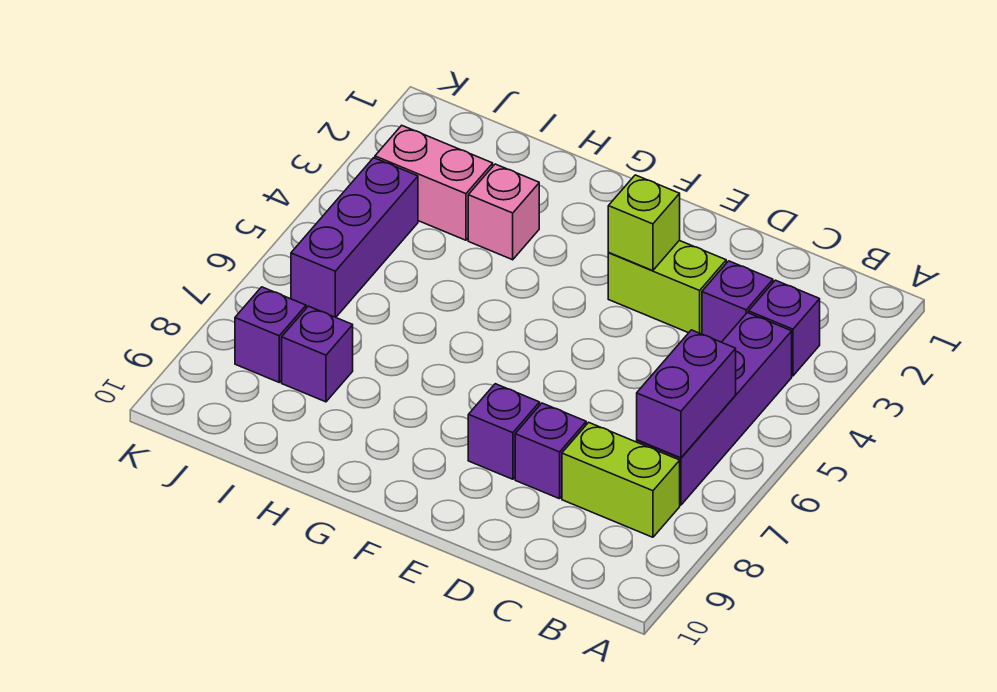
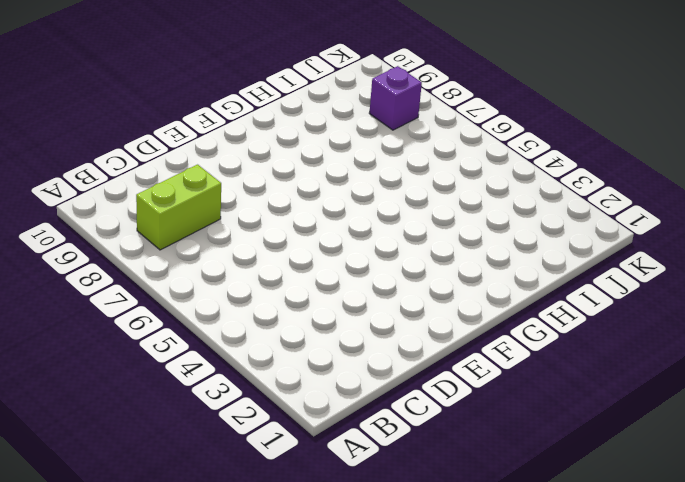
none -> purple 1x1 brick [749,280,820,376]
none -> purple 1x4 brick [637,313,792,505]
none -> purple 1x1 brick [702,261,773,342]

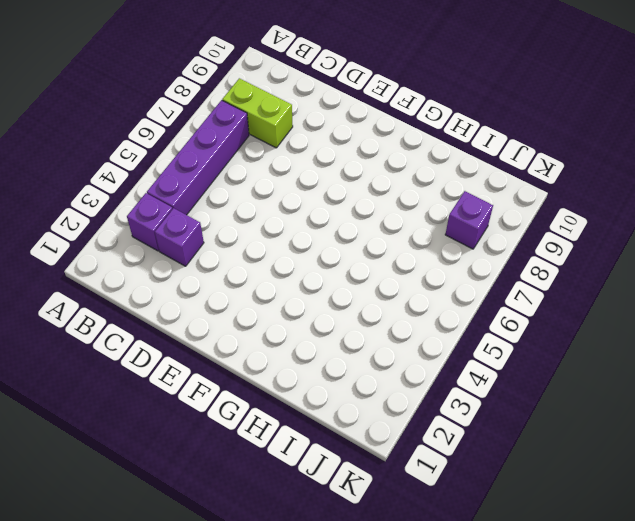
none -> lime 1x2 brick [608,240,726,334]
none -> purple 1x1 brick [515,403,586,499]
none -> purple 1x1 brick [468,384,540,479]

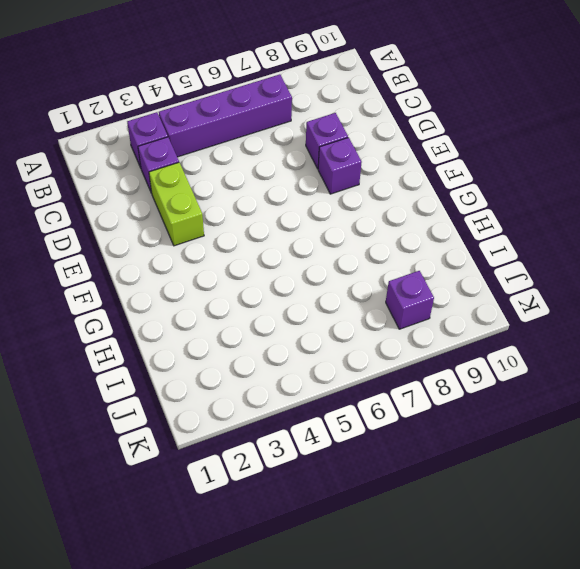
none -> lime 1x2 brick [562,422,680,537]
none -> pink 1x1 brick [468,164,539,260]
none -> pink 1x2 brick [375,125,493,240]

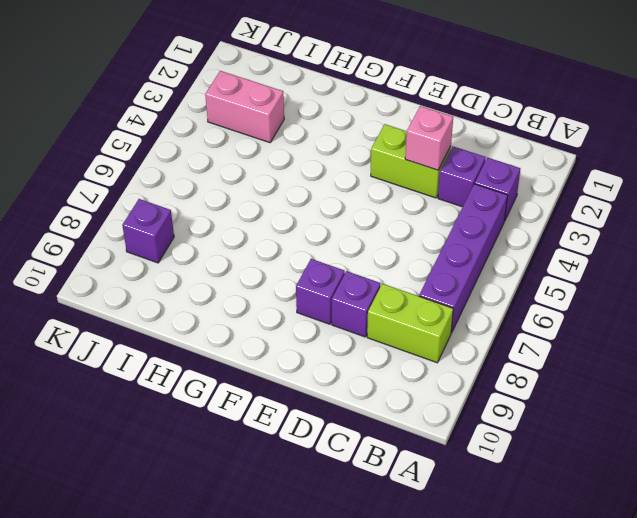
pink 1x1 brick [405,106,453,170] -> pink 1x1 brick moved to [468,164,539,260]
none -> purple 1x1 brick [282,306,353,402]
none -> purple 1x3 brick [291,158,418,317]
none -> purple 1x2 brick [637,330,736,458]

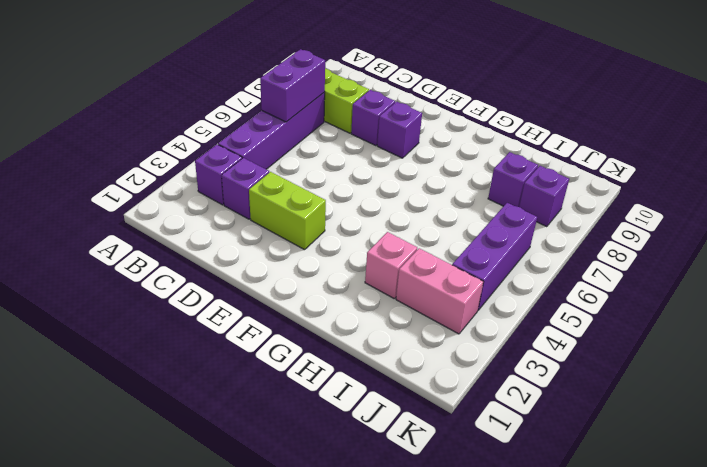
none -> lime 1x1 brick [608,175,680,271]

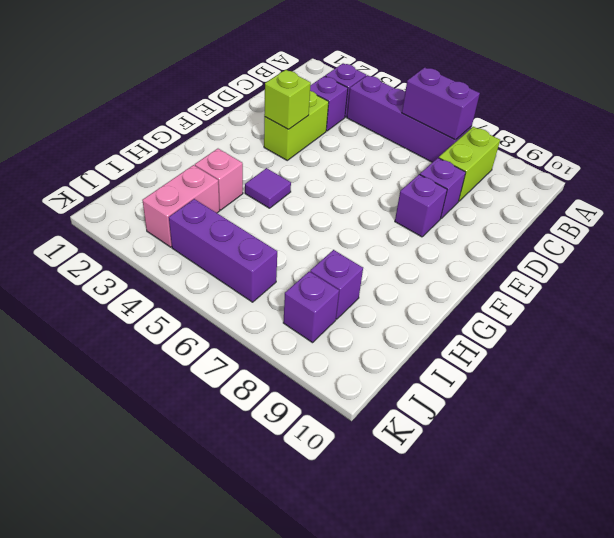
purple 1x1 tile [245,168,291,208] -> none

